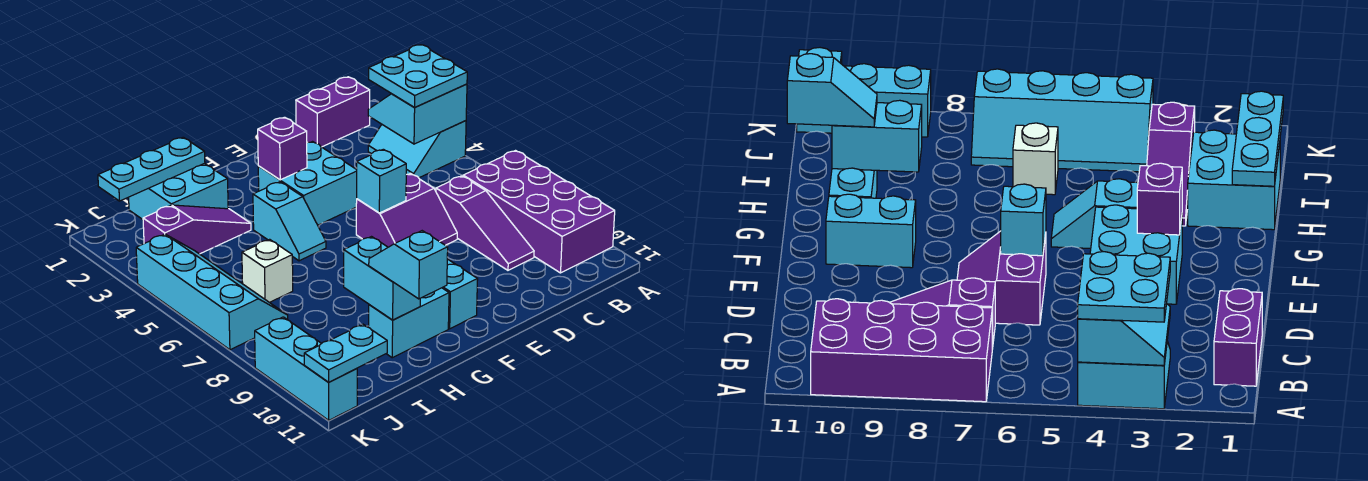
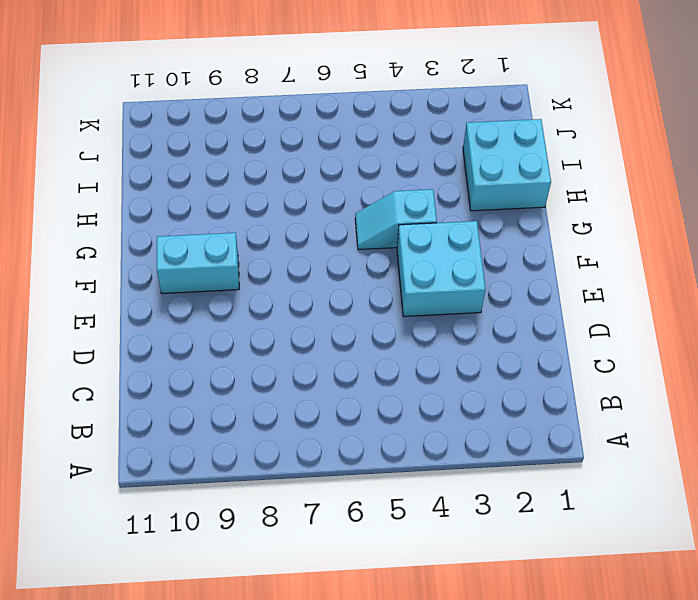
none -> cyan 2x2 slope [368,121,466,178]
none -> purple 2x4 brick [463,151,615,273]
none -> purple 1x2 brick [296,77,370,147]

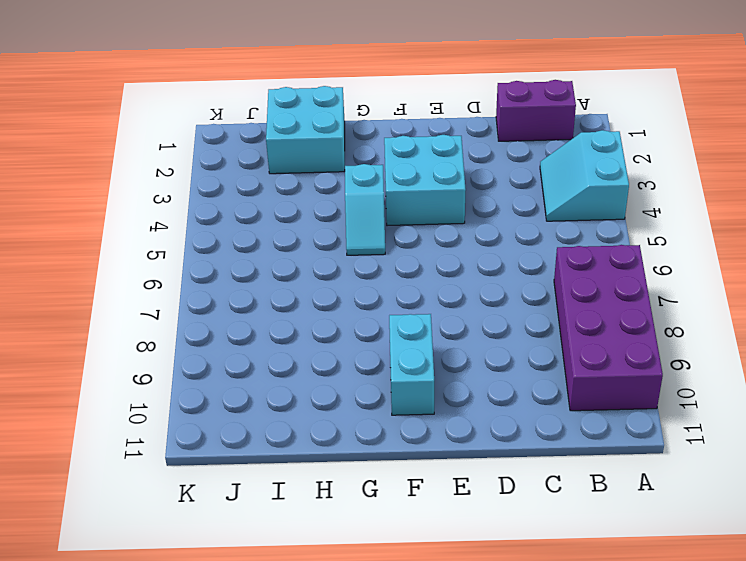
none -> purple 1x3 slope [436,176,534,270]
none -> purple 2x2 slope [356,174,457,247]
none -> cyan 1x2 brick [368,288,449,358]

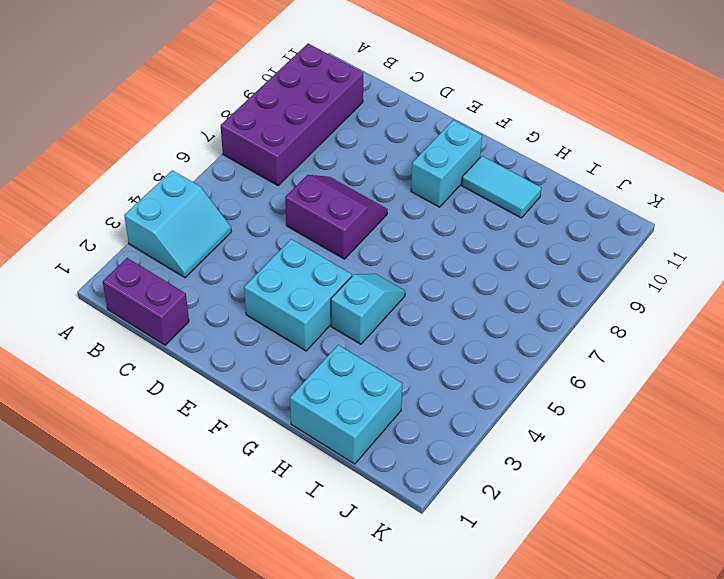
cyan 1x2 tile [462,156,541,218] -> cyan 1x2 brick [368,288,449,358]
none -> purple 1x3 slope [436,176,534,270]
none -> purple 1x3 slope [143,205,251,254]
none -> white 1x1 brick [242,239,293,303]

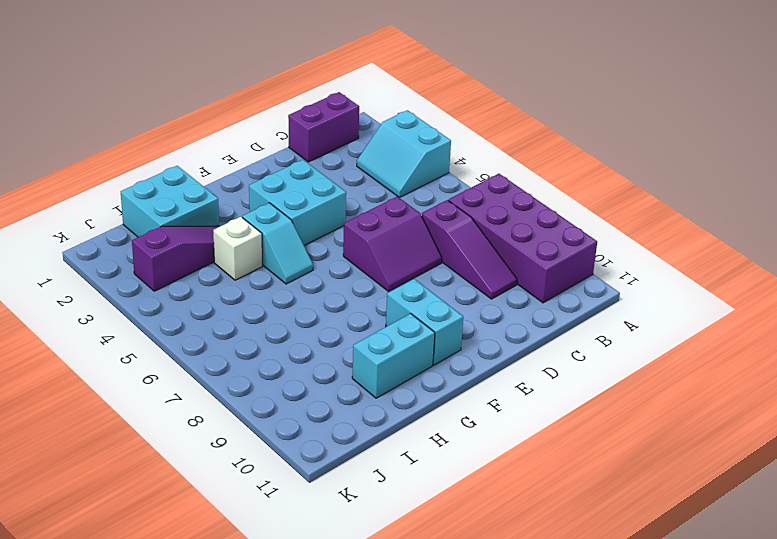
white 1x1 brick [213,217,262,280] -> white 1x1 brick moved to [242,239,293,303]
none -> cyan 2x4 slope [136,234,288,350]
none -> cyan 1x3 brick [255,317,357,420]
none -> cyan 2x2 slope [368,84,467,144]

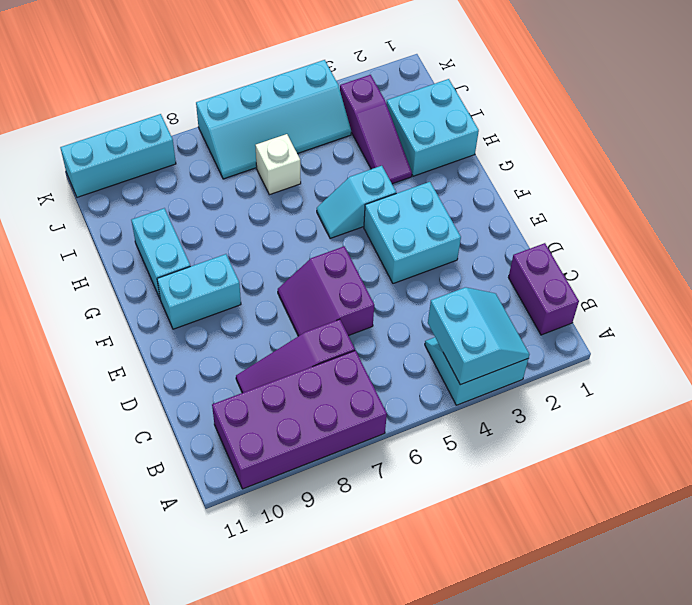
none -> cyan 1x1 brick [357,149,406,213]
none -> purple 1x1 brick [258,117,307,180]
none -> cyan 1x3 plate [98,137,205,201]

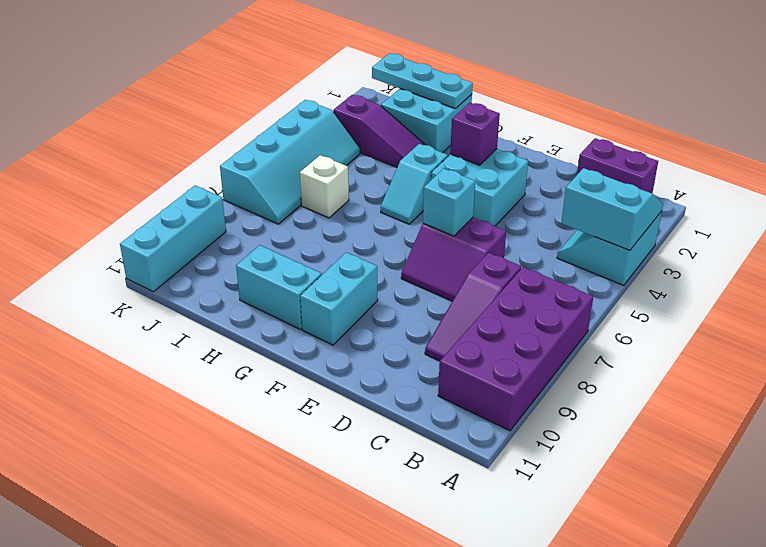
none -> cyan 1x2 brick [344,237,420,320]
none -> cyan 1x2 plate [304,324,387,382]
none -> cyan 2x2 plate [369,45,467,107]

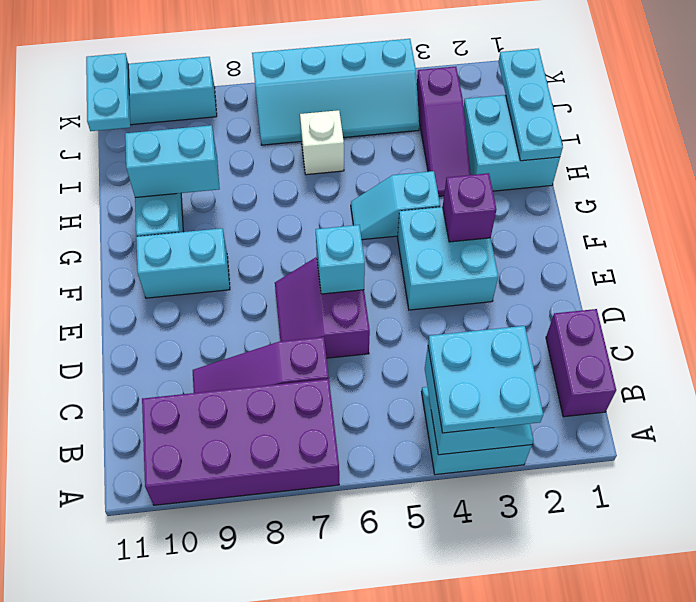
none -> cyan 1x2 slope [369,231,448,299]

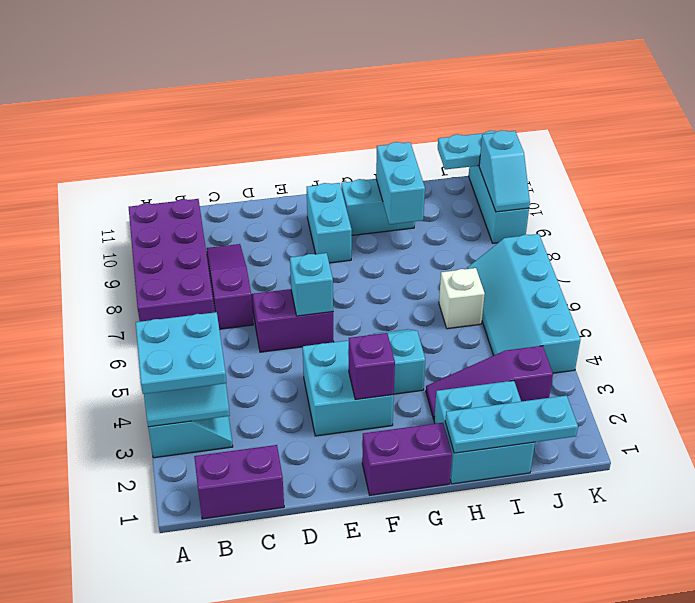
purple 1x2 brick [362,423,452,495] -> none
cyan 1x2 slope [479,130,530,212] -> cyan 1x2 slope moved to [369,231,448,299]

